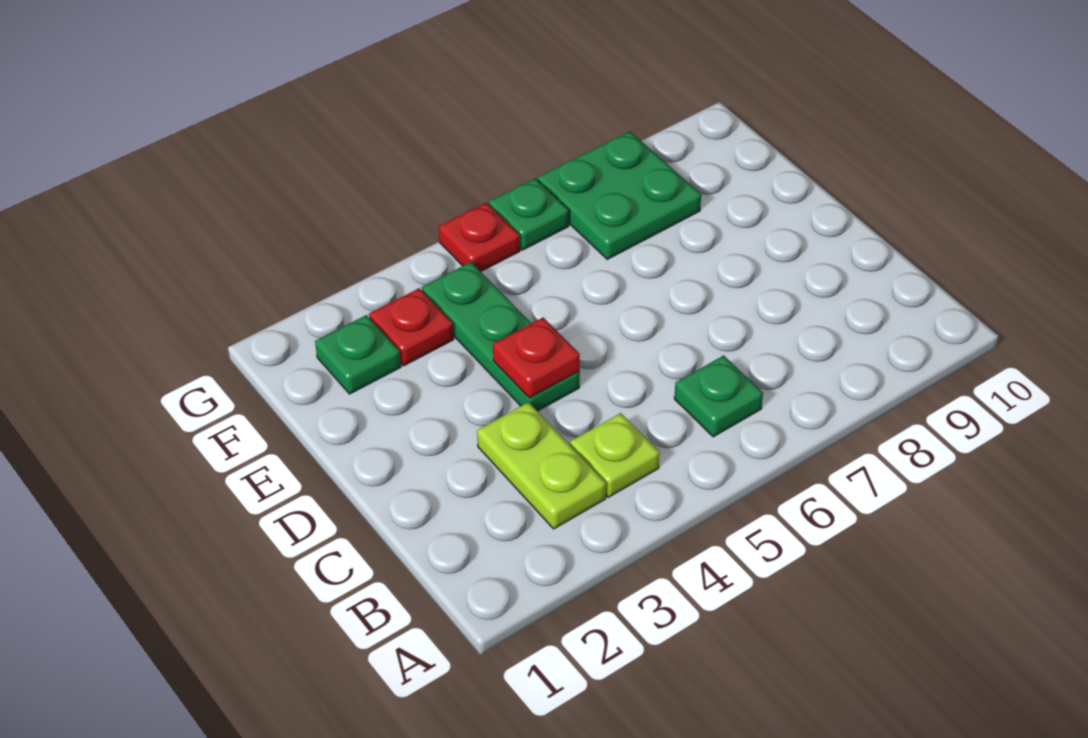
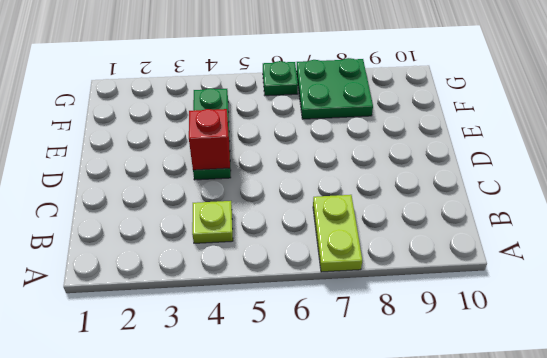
lime 1x2 plate [313,195,362,272] -> lime 1x2 plate moved to [477,402,606,529]
red 1x1 brick [189,109,230,170] -> red 1x1 plate [493,318,580,398]
none -> green 1x1 plate [674,355,763,437]
none -> green 1x1 plate [315,315,401,394]

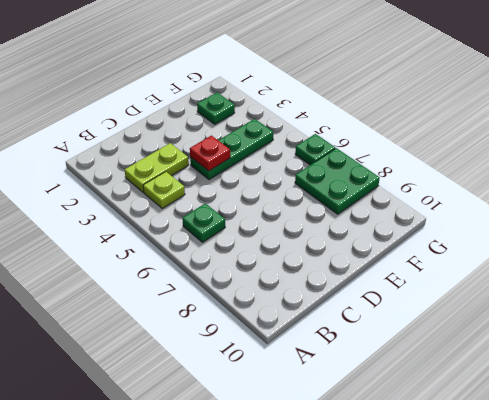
none -> red 1x1 plate [369,288,454,366]
none -> red 1x1 plate [439,203,520,272]

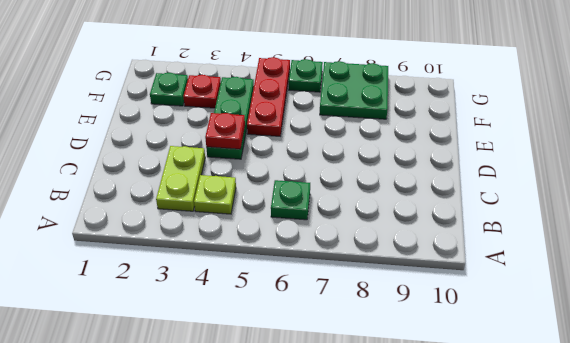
red 1x3 plate [247,57,290,136] -> red 1x1 plate [439,203,520,272]

